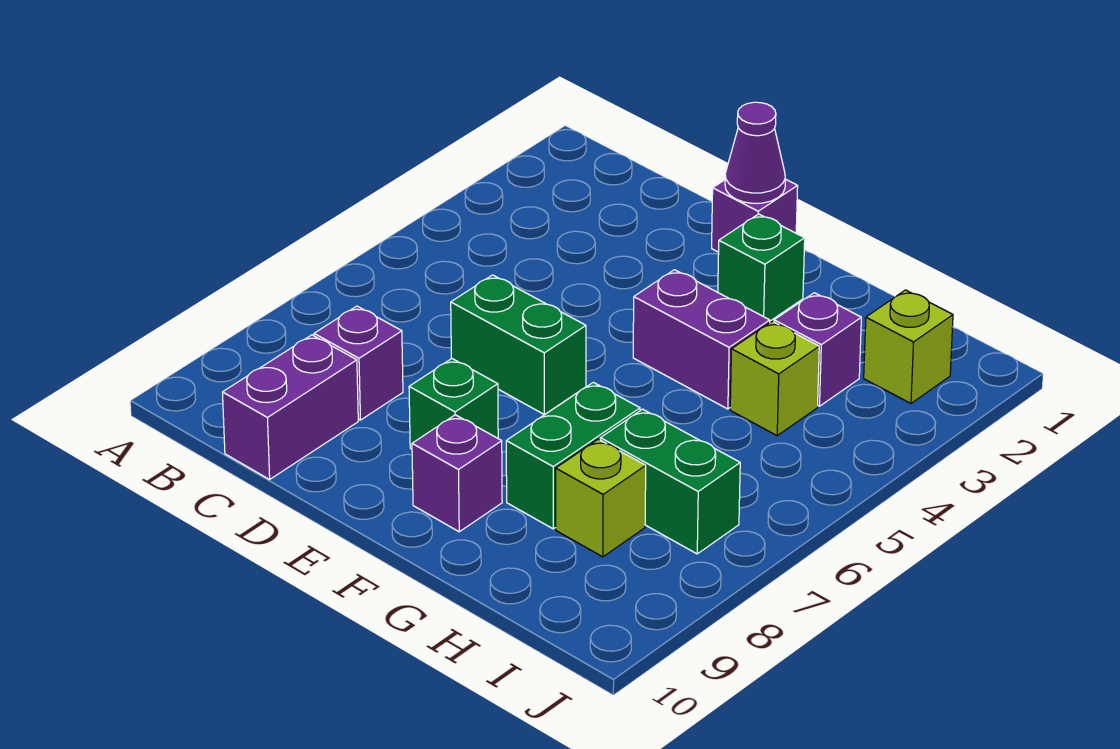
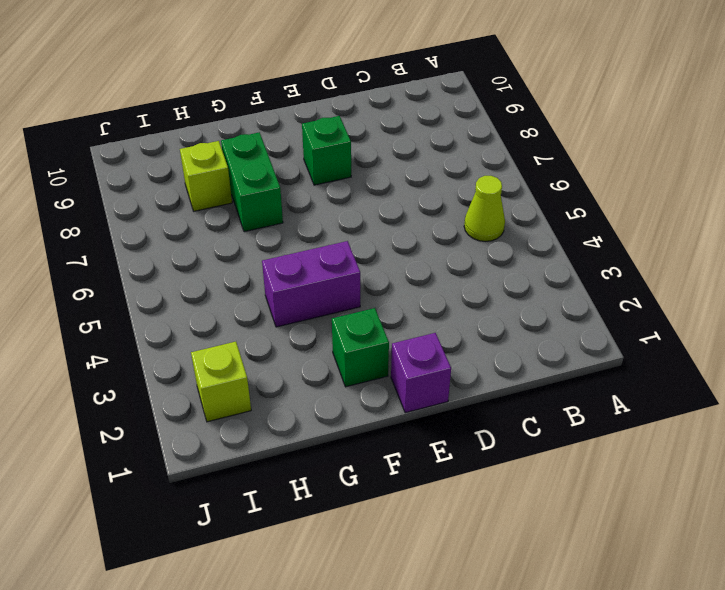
lime 1x1 cone [464,176,505,242] -> none
none -> purple 1x1 brick [314,306,403,420]
none -> purple 1x2 brick [222,335,358,479]
none -> green 1x2 brick [451,275,586,415]

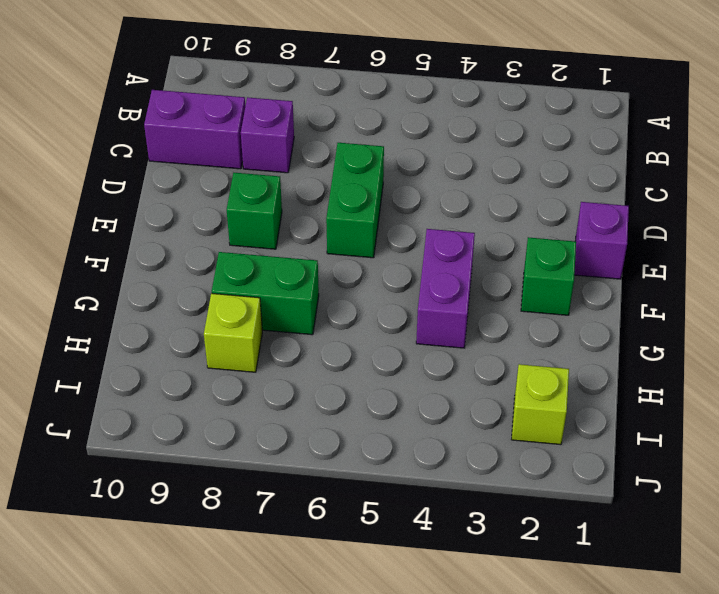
none -> purple 1x1 brick [412,415,502,532]
none -> purple 1x1 brick [774,293,861,406]
none -> lime 1x1 brick [730,321,819,436]

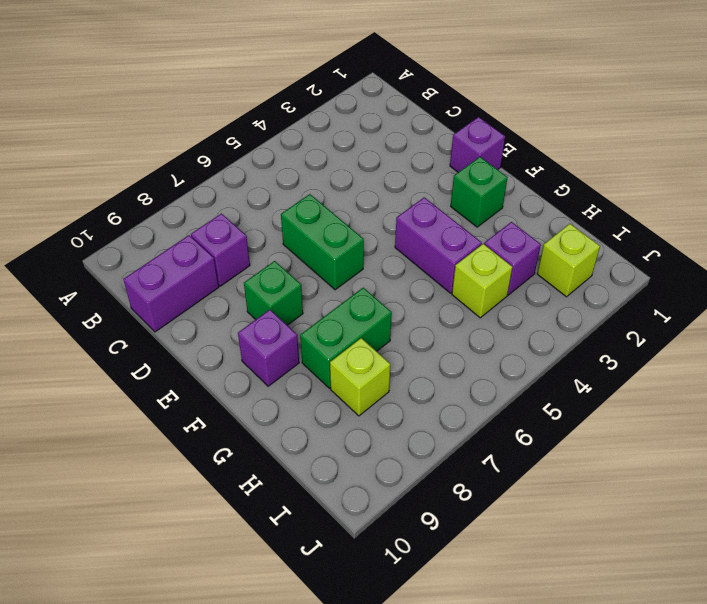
none -> green 1x2 brick [600,409,740,554]
none -> purple 1x1 cone [725,102,785,203]

